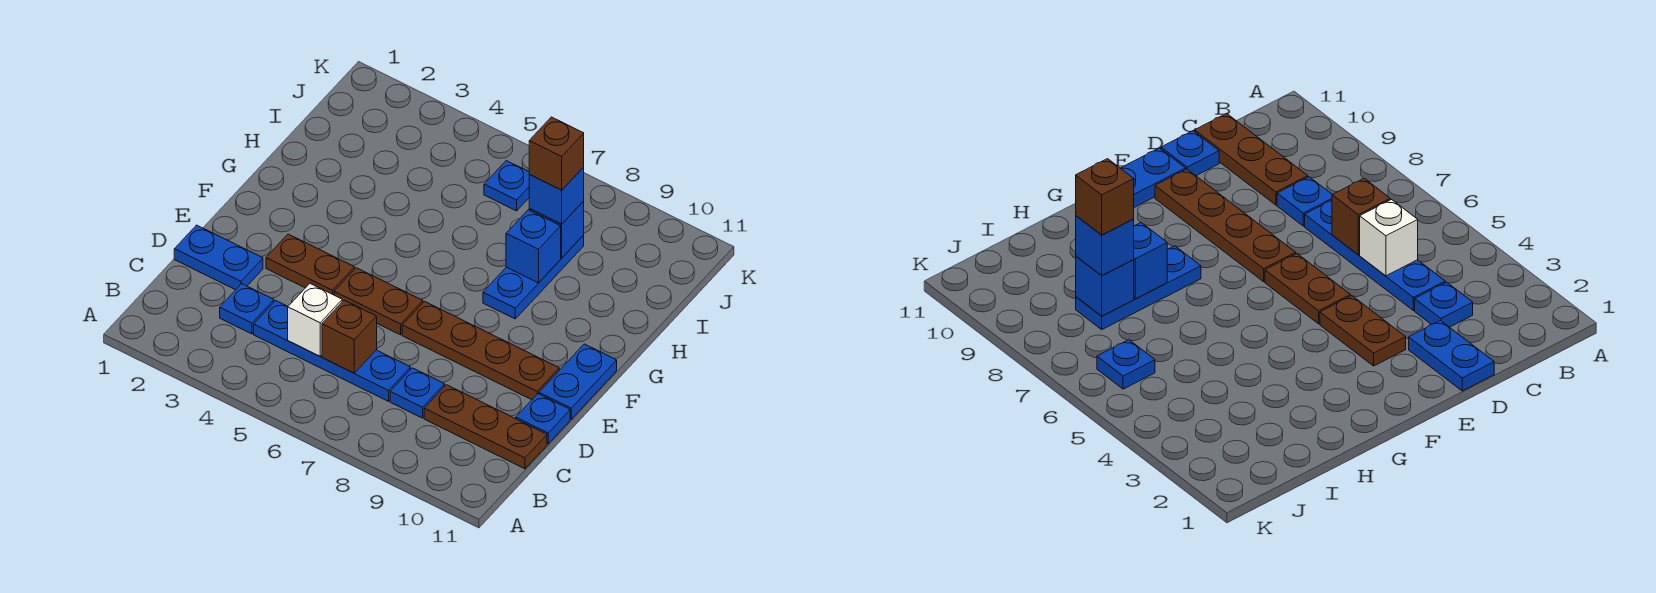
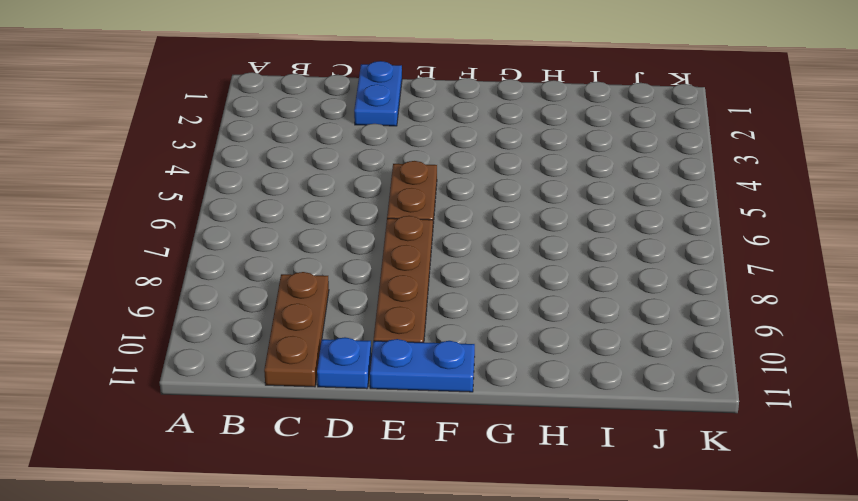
none -> blue 1x1 plate [220,284,274,334]
none -> blue 1x4 plate [254,301,411,401]
none -> blue 1x1 plate [390,368,445,418]

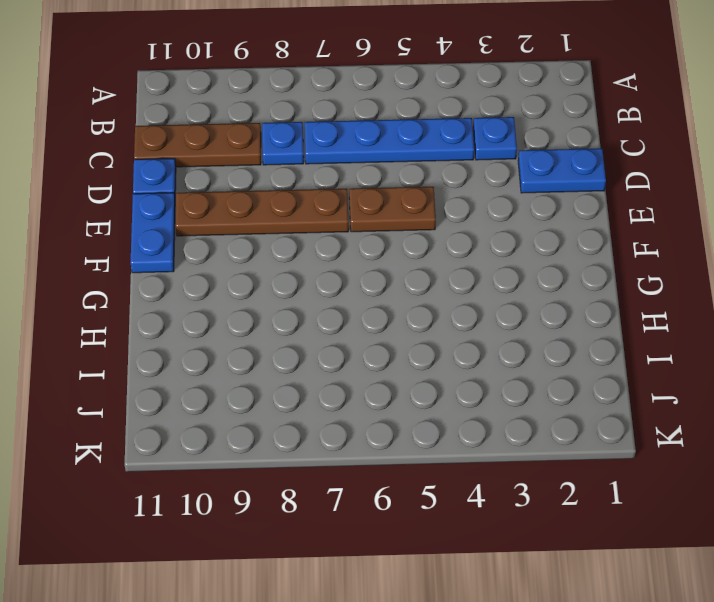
none -> brown 1x2 plate [266,234,355,295]
none -> blue 1x3 plate [483,235,584,319]
none -> blue 1x1 plate [484,161,529,211]

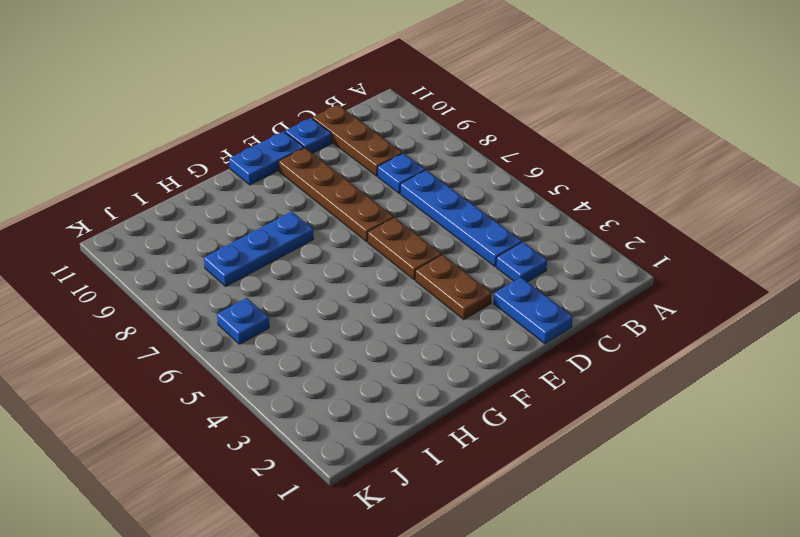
none -> white 1x1 brick [288,284,342,356]
none -> brown 1x1 brick [322,300,377,373]
none -> blue 1x1 brick [506,210,561,283]

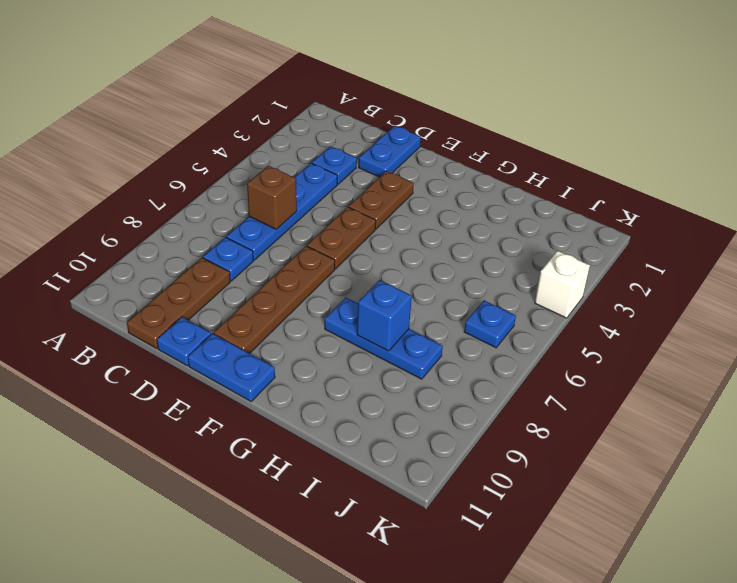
white 1x1 brick [535,251,590,318] -> white 1x1 brick moved to [288,284,342,356]
none -> blue 1x1 brick [529,201,584,258]
none -> blue 1x1 brick [529,167,584,224]
none -> brown 1x1 brick [529,117,584,190]

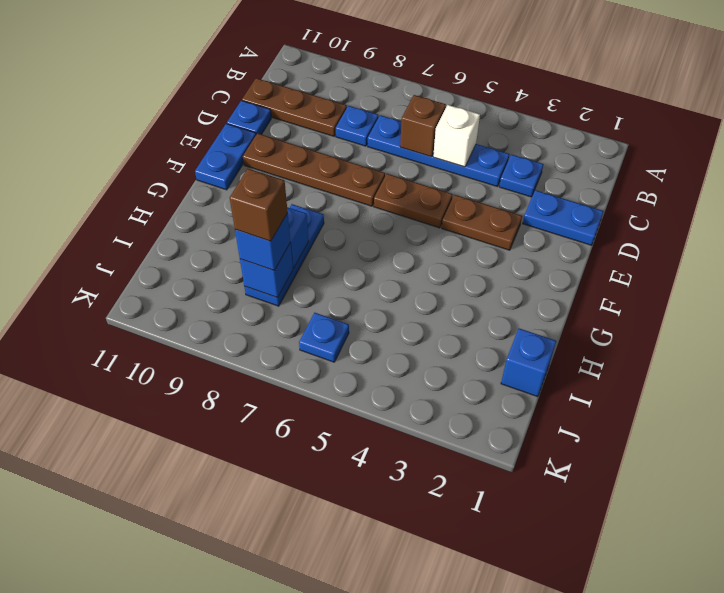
blue 1x1 brick [501,328,556,397] -> none

